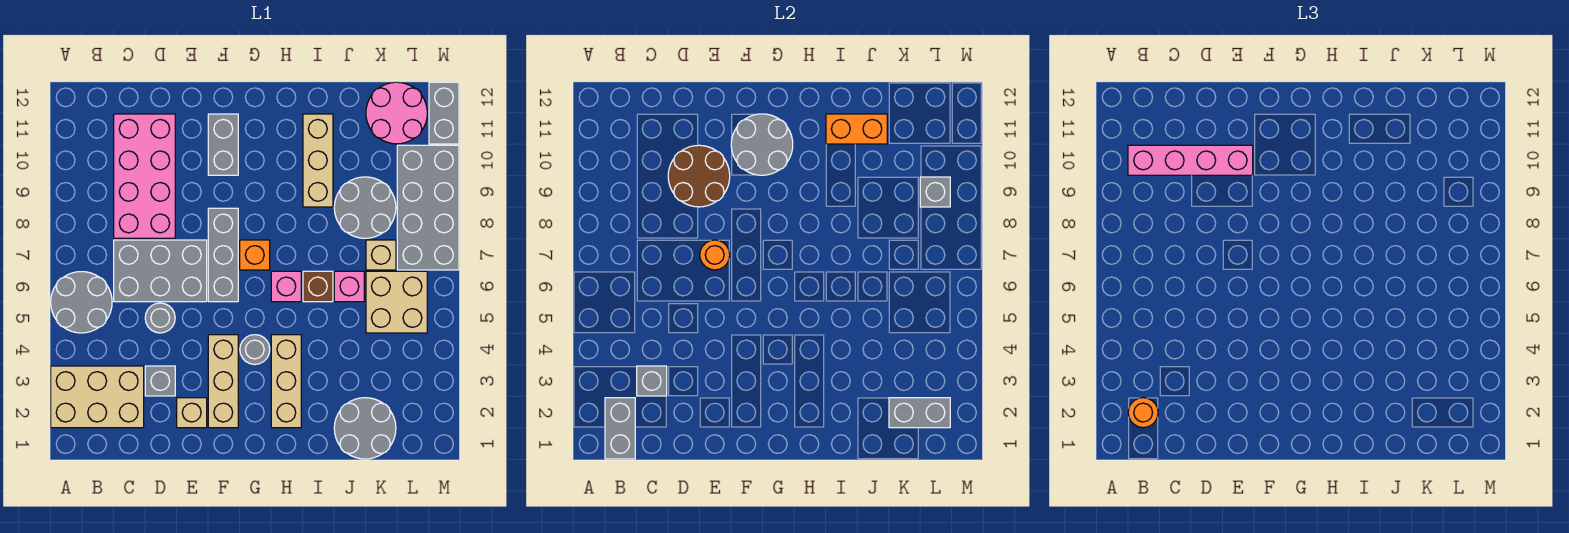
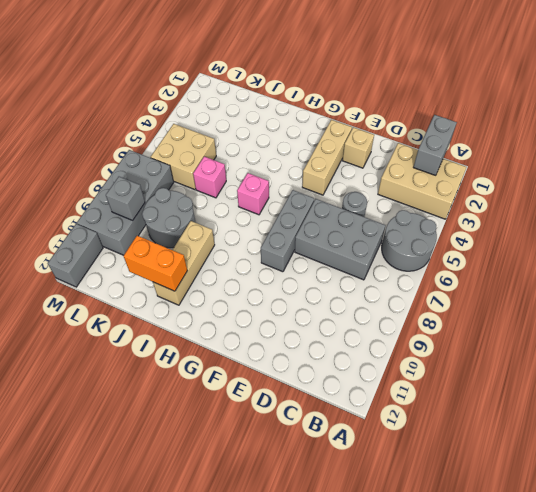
none -> pink 2x4 brick [114,114,175,238]
none -> grey 1x1 brick [145,366,175,396]
none -> grey 1x2 brick [208,114,238,175]
none -> grey 1x1 round brick [240,335,270,365]

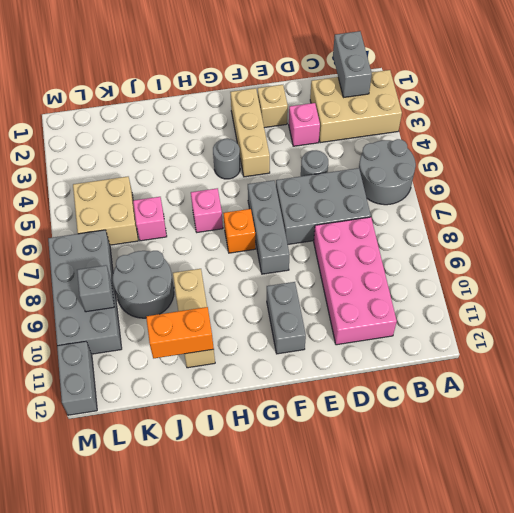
pink 1x1 brick [289,103,320,146] -> grey 1x1 brick [145,366,175,396]
none -> tan 1x3 brick [271,335,301,428]
none -> brown 1x1 brick [303,271,333,302]
none -> grey 2x2 round brick [334,398,396,459]
none -> tan 1x1 brick [366,240,396,270]

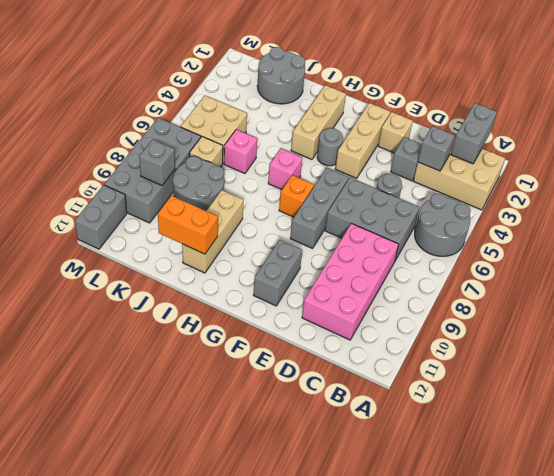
none -> brown 1x1 brick [303,271,333,302]
none -> pink 2x2 round brick [366,82,427,144]
none -> brown 2x2 round brick [668,145,730,207]
none -> orange 1x1 round brick [700,240,730,270]

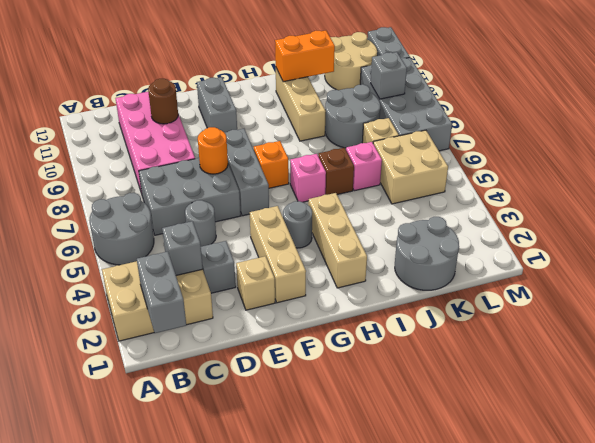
brown 1x1 round brick [148,79,178,124] -> brown 2x2 round brick [668,145,730,207]
tan 2x2 round brick [325,32,377,90] -> pink 2x2 round brick [366,82,427,144]
none -> grey 2x2 round brick [731,114,793,175]
none -> grey 1x2 brick [889,398,950,428]
none -> orange 1x1 round brick [1128,398,1158,428]
none -> pink 1x4 brick [1128,145,1253,175]

